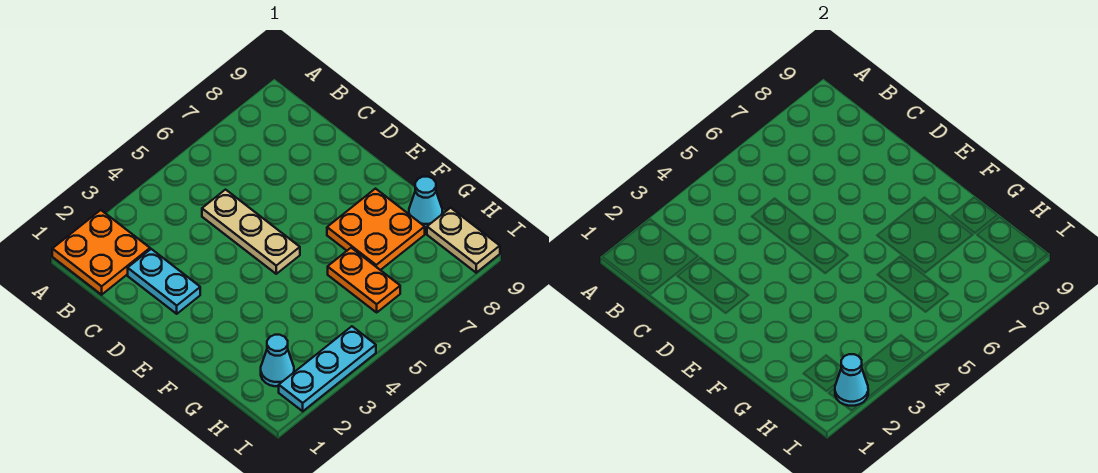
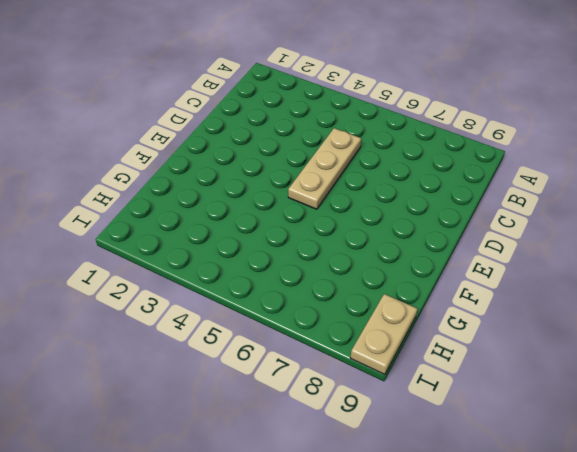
none -> orange 2x2 plate [52,210,150,295]
none -> cyan 1x2 plate [128,249,200,314]

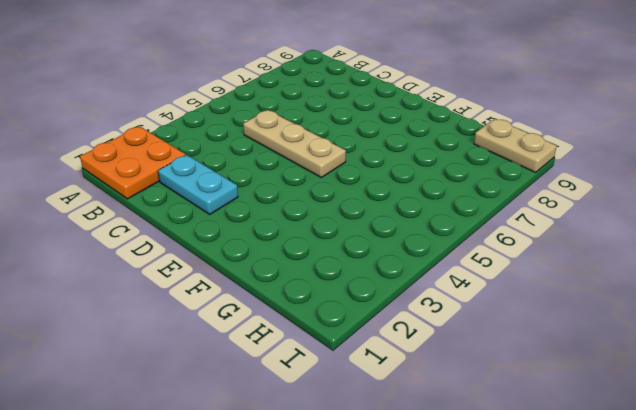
none -> orange 2x2 plate [327,189,425,270]
none -> orange 1x2 plate [328,248,400,312]

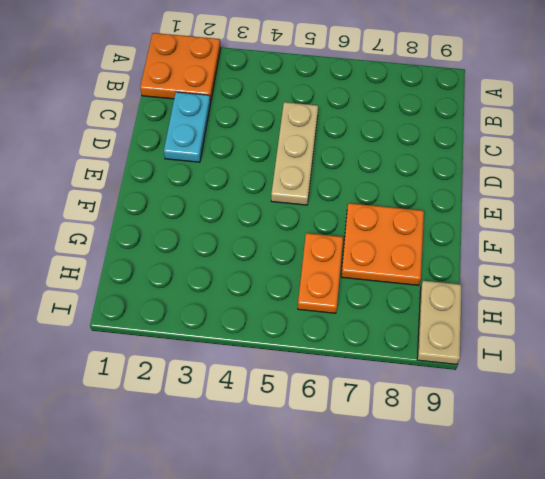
none -> cyan 1x1 cone [409,177,442,228]
none -> cyan 1x1 cone [261,335,294,386]

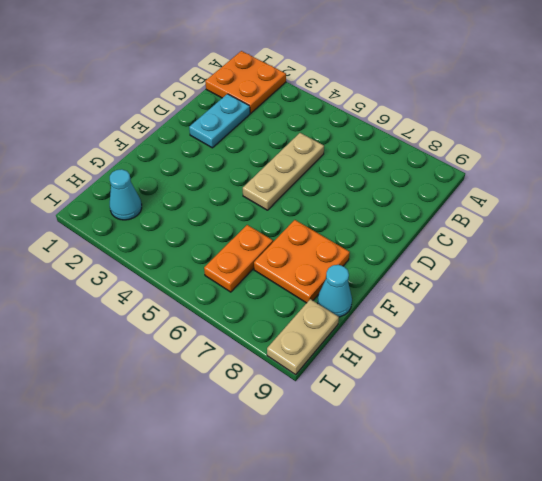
none -> cyan 1x3 plate [279,326,376,411]
none -> cyan 1x1 cone [835,354,868,406]

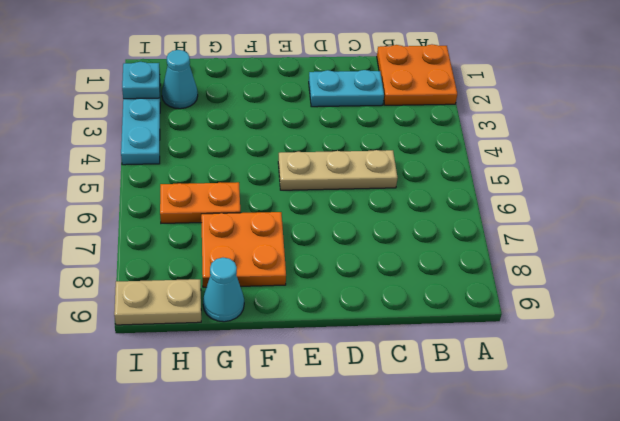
cyan 1x1 plate [122,62,160,99] -> cyan 1x1 cone [835,354,868,406]

